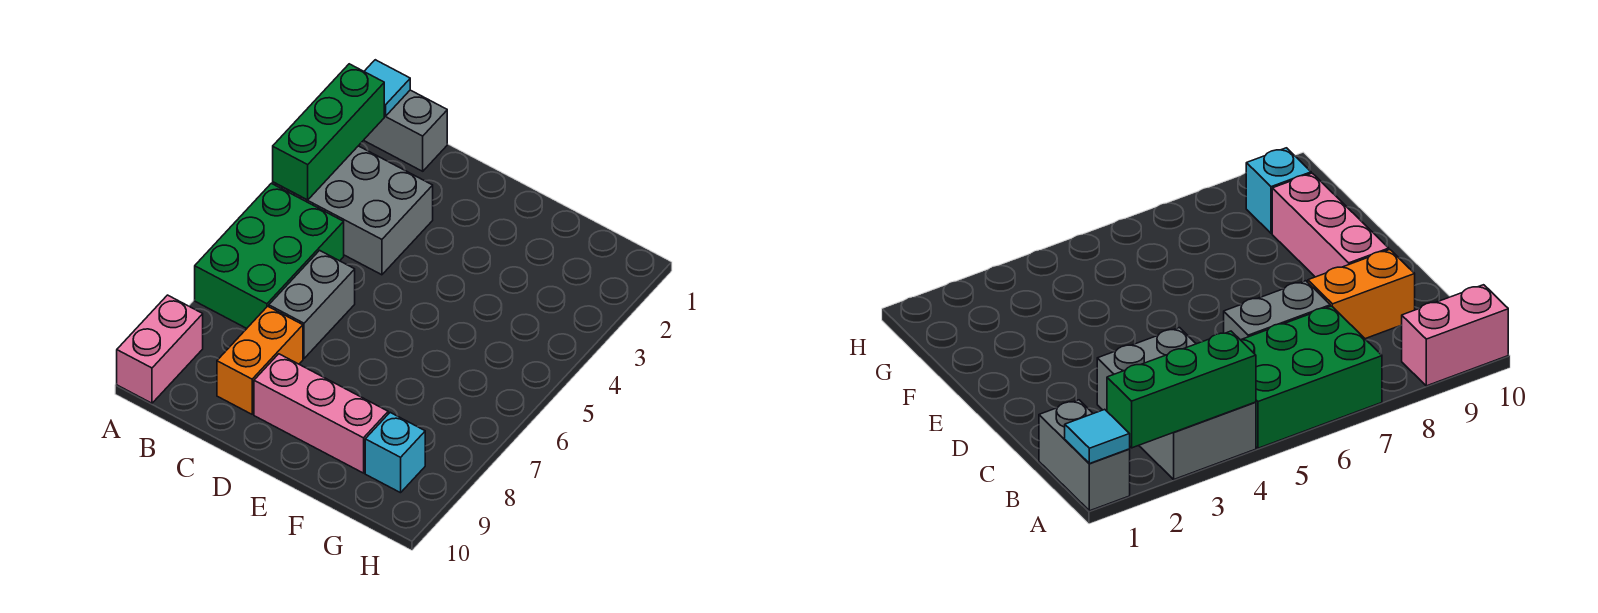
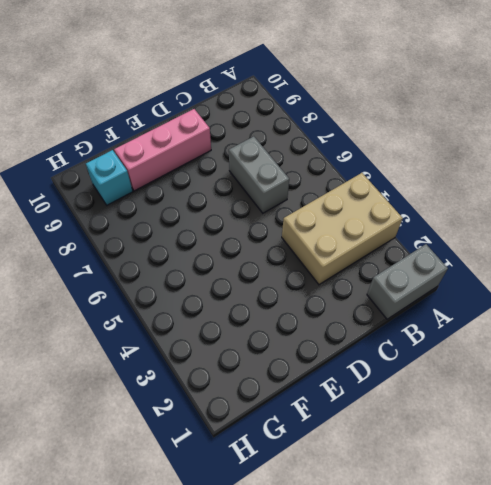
tan 2x3 brick [282,173,403,285] -> grey 2x3 brick [273,146,433,275]
none -> green 2x3 brick [195,183,344,328]
none -> pink 1x2 brick [117,295,203,403]

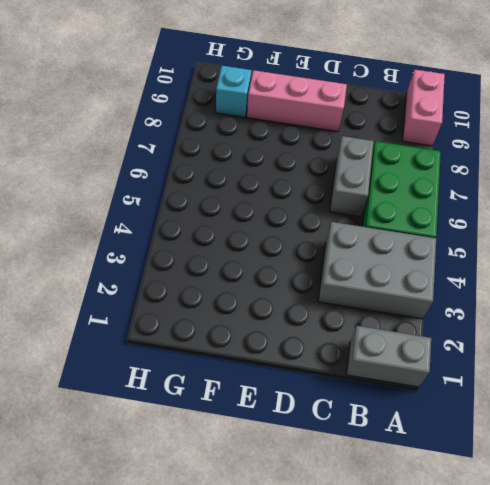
none -> orange 1x2 brick [217,306,303,414]
none -> cyan 1x1 tile [364,60,410,116]

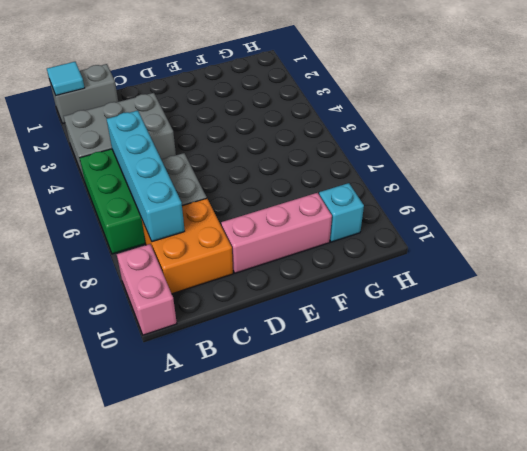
cyan 1x4 brick [107,110,185,242] -> none
orange 2x2 brick [142,198,233,294] -> orange 1x2 brick [217,306,303,414]
none -> green 1x3 brick [273,64,384,200]

